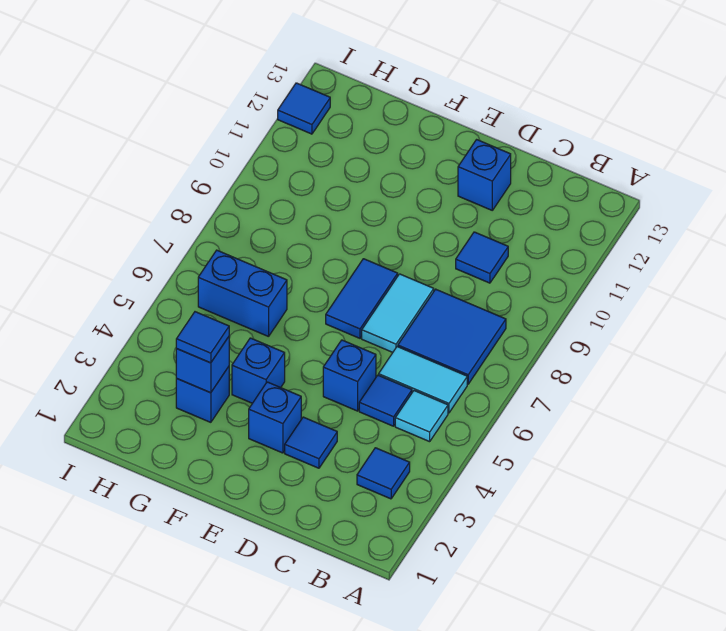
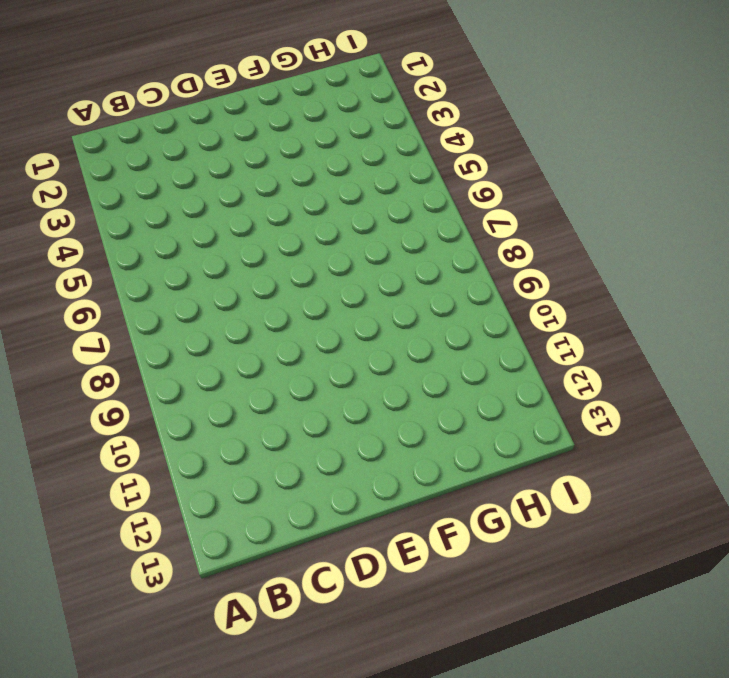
none -> blue 1x1 tile [357,448,410,499]
none -> cyan 1x1 tile [395,391,448,442]
none -> cyan 1x2 tile [379,347,467,413]

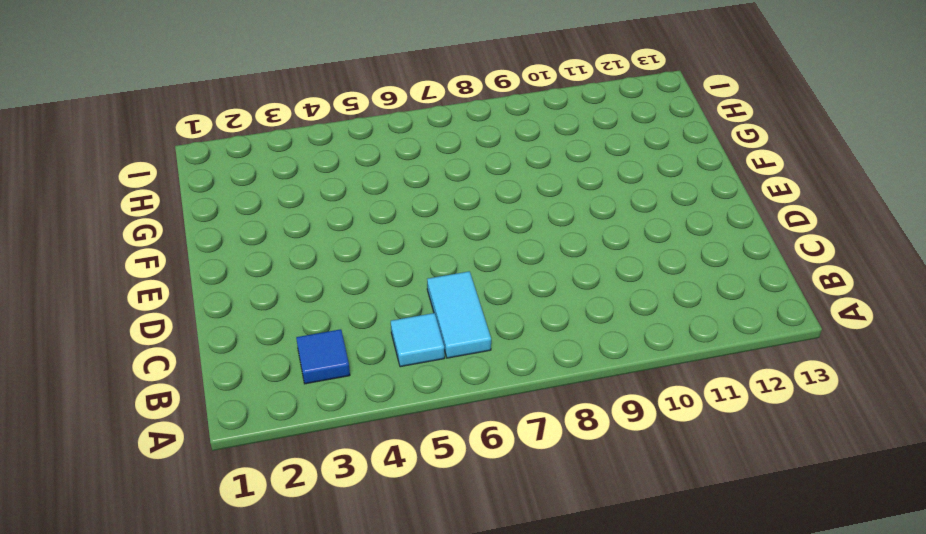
none -> blue 2x2 tile [398,289,506,384]
none -> blue 1x1 tile [359,375,412,426]
none -> blue 1x1 tile [456,232,508,283]

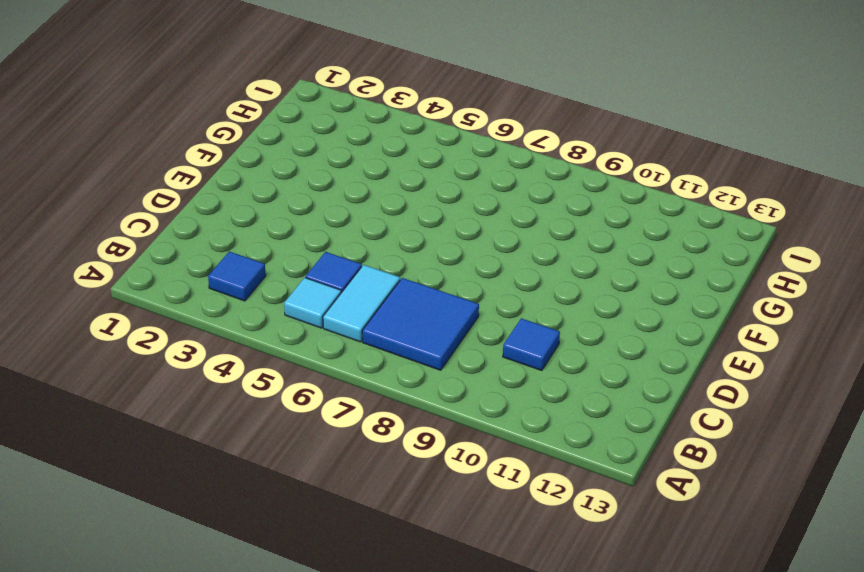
none -> blue 1x1 tile [285,417,337,468]
none -> blue 1x1 brick [323,340,376,411]
none -> cyan 1x2 tile [362,274,434,352]

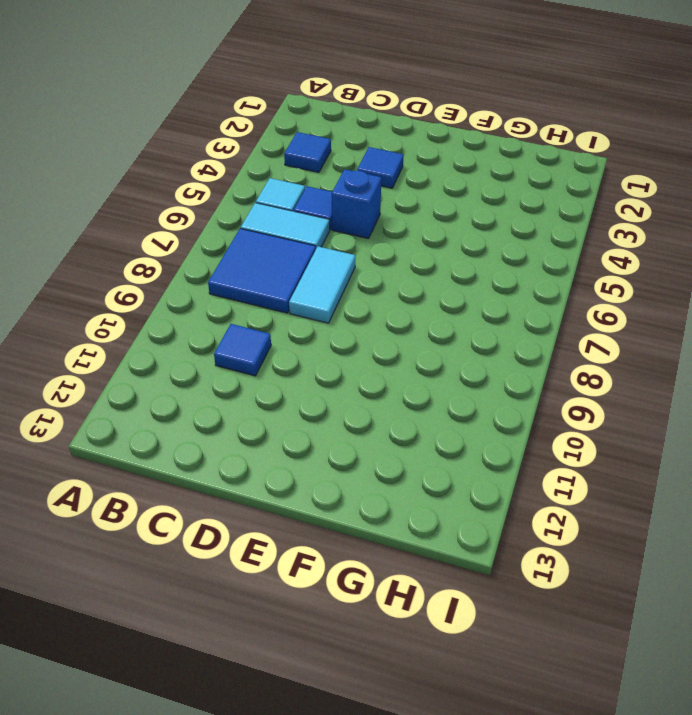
none -> blue 1x1 brick [458,140,511,210]
none -> blue 1x1 brick [249,382,301,453]
none -> blue 1x2 tile [326,259,398,338]

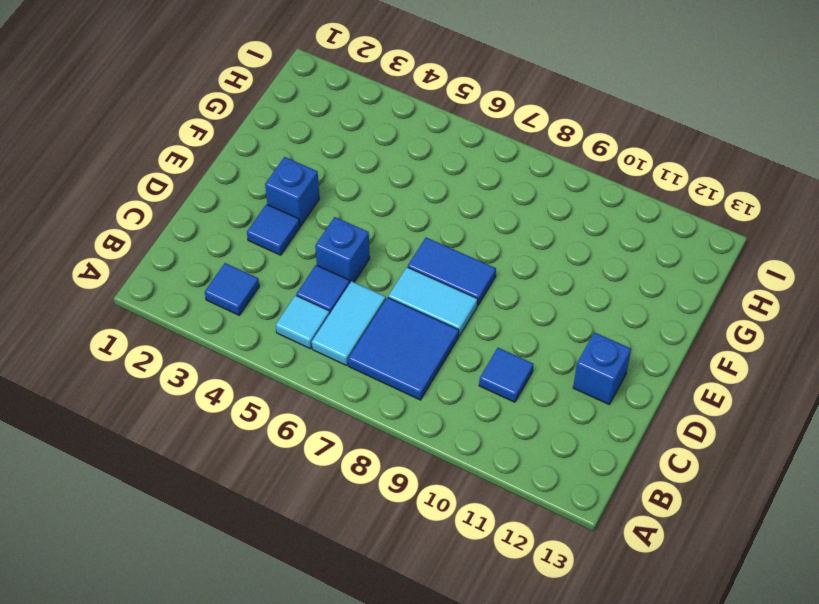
none -> blue 1x1 brick [232,338,285,403]
none -> blue 1x1 brick [176,367,229,422]
none -> blue 1x2 brick [198,250,287,337]

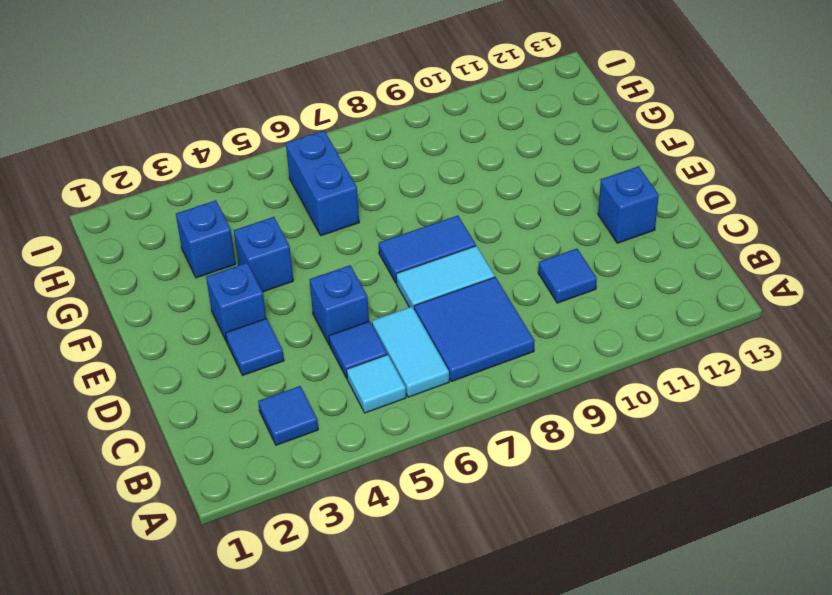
none -> blue 1x1 tile [278,83,330,134]
none -> blue 1x1 brick [176,337,229,393]
none -> blue 1x1 tile [176,312,229,363]

